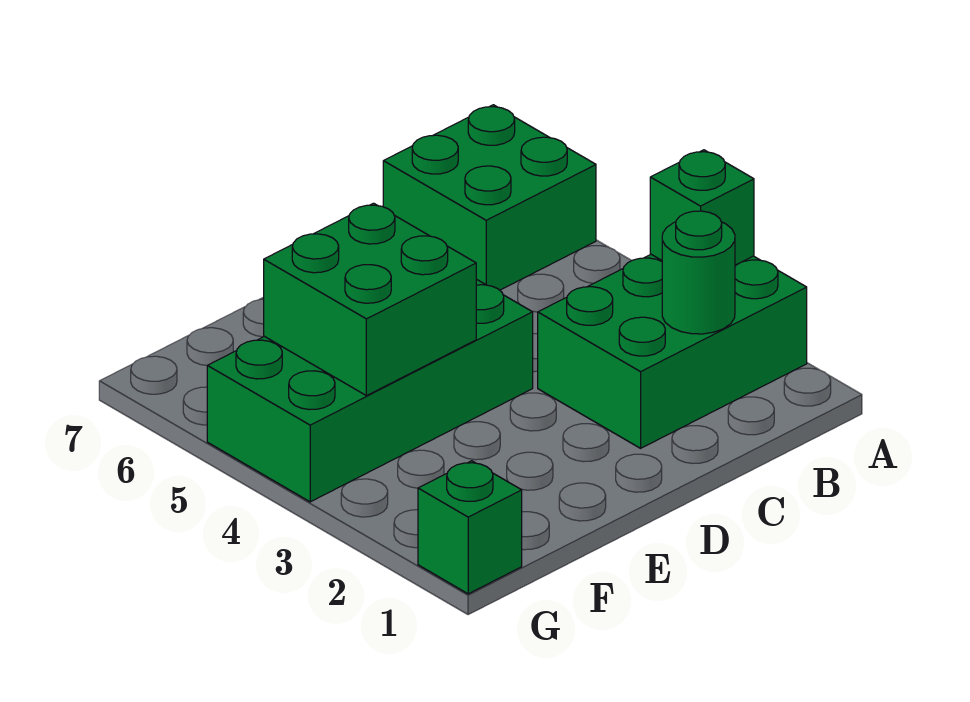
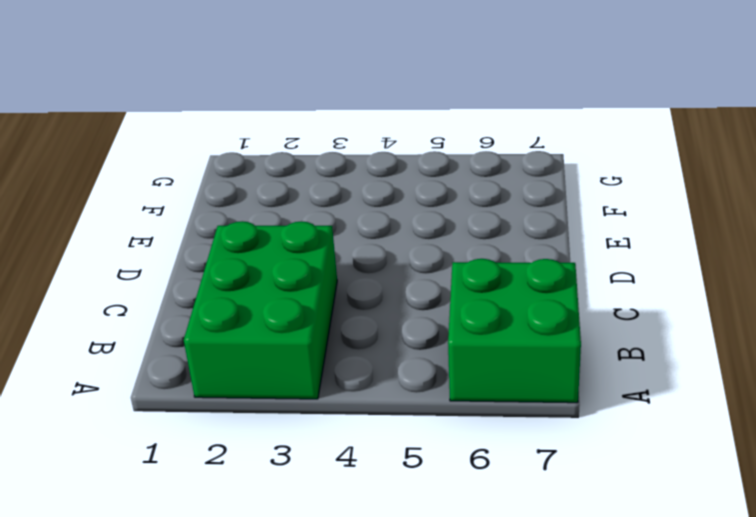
none -> green 2x4 brick [207,279,533,502]
none -> green 1x1 brick [418,461,522,594]

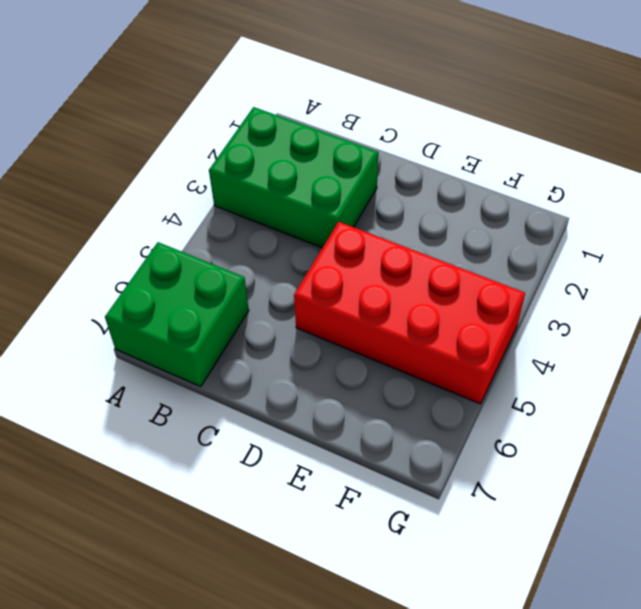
red 2x4 brick [294,222,525,404] -> green 2x4 brick [207,279,533,502]
none -> green 1x1 brick [418,461,522,594]
none -> green 1x1 brick [650,150,754,265]

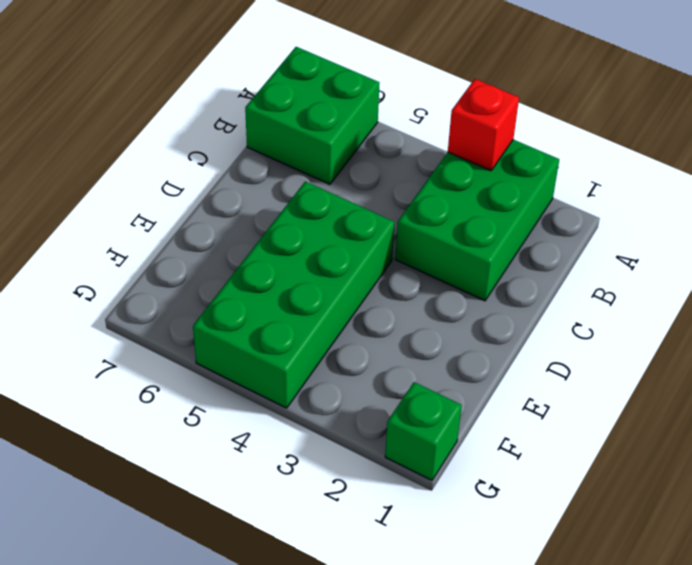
red 1x1 brick [448,79,519,171] -> green 1x1 brick [650,150,754,265]
none -> green 1x1 round brick [662,211,735,334]
none -> green 2x2 brick [264,203,476,396]

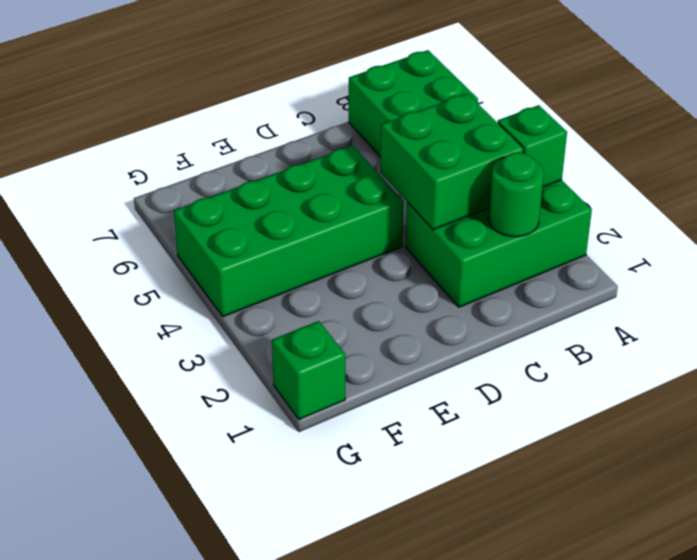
green 2x2 brick [380,94,523,230] -> green 2x2 brick moved to [264,203,476,396]

